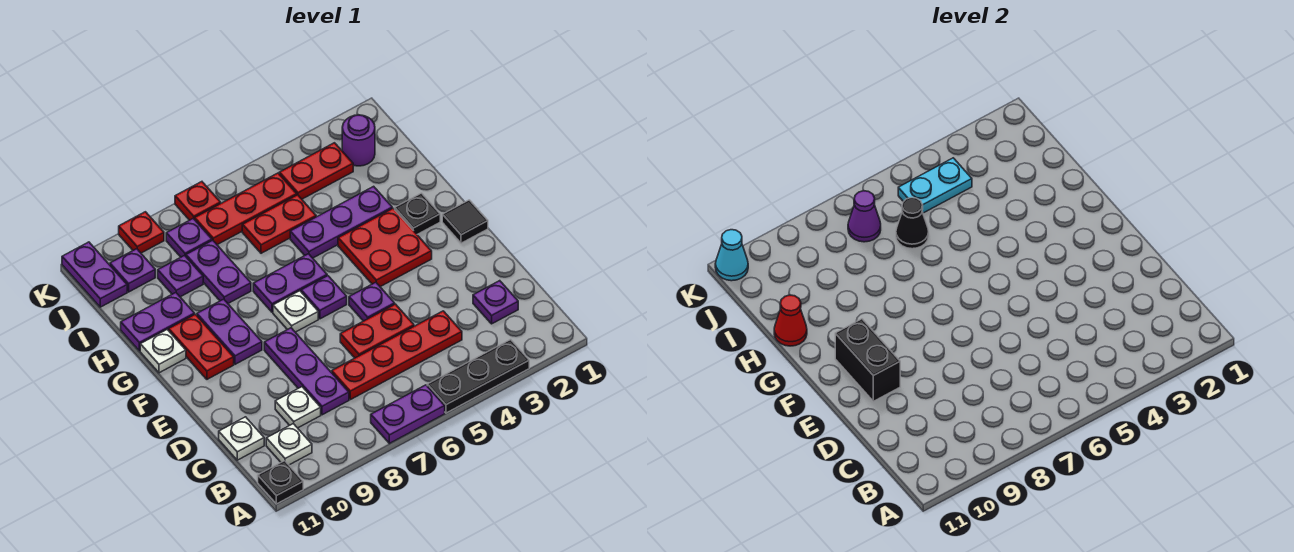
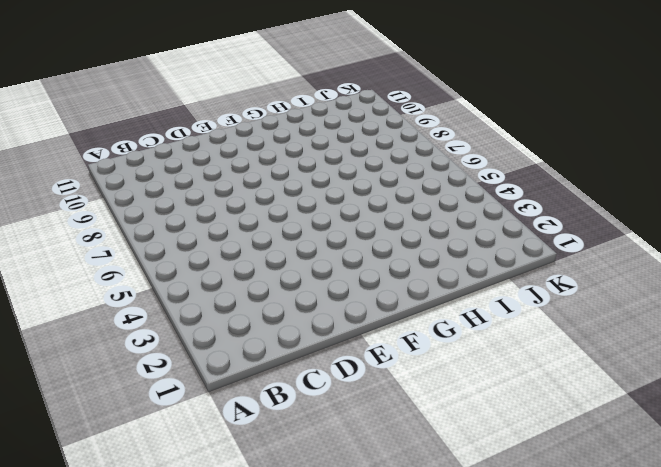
none -> black 1x3 plate [427,339,529,413]
none -> purple 1x2 plate [371,385,445,443]
none -> black 1x1 plate [258,461,303,504]
none -> white 1x1 plate [266,424,312,465]

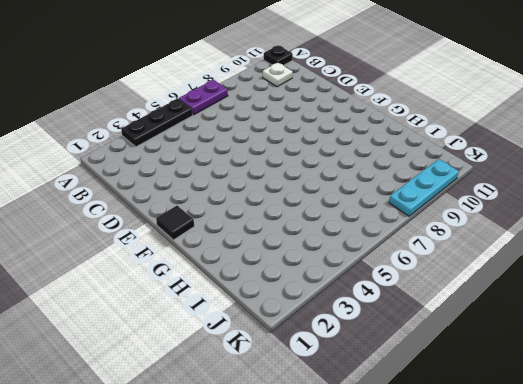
cyan 1x3 plate [389,159,459,216] -> red 1x1 plate [119,212,164,253]
none -> purple 1x1 plate [473,281,518,324]
none -> red 1x4 plate [332,311,462,400]
none -> purple 1x3 plate [264,328,349,415]
none -> white 1x1 plate [275,387,321,428]

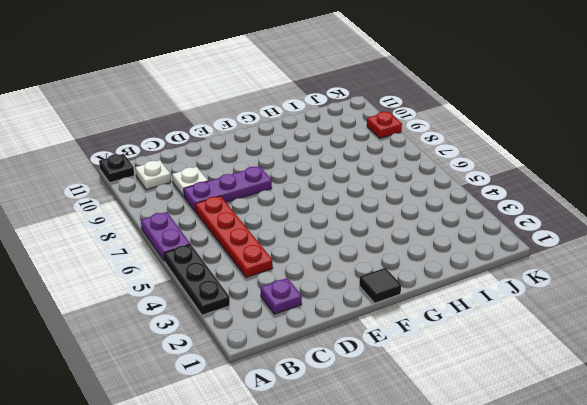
none -> white 1x1 plate [219,417,264,460]
none -> red 1x2 plate [340,304,414,358]
none -> purple 1x1 plate [349,282,395,321]
none -> red 2x2 plate [338,208,432,287]

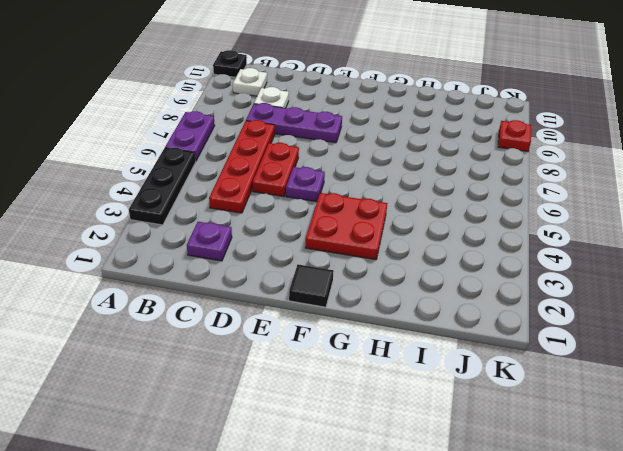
none -> white 1x1 plate [219,417,264,460]
none -> purple 1x1 plate [301,276,347,319]
none -> white 1x1 plate [273,291,318,332]
none -> purple 1x2 plate [197,299,262,364]

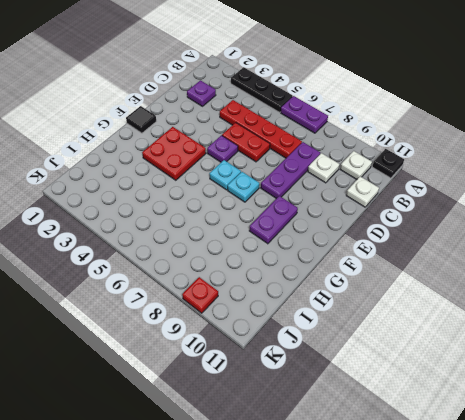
cyan 1x1 plate [209,160,241,190] -> purple 1x1 plate [301,276,347,319]
cyan 1x1 plate [228,172,259,202] -> white 1x1 plate [273,291,318,332]
none -> red 1x2 plate [169,314,234,379]
none -> black 1x1 plate [395,193,440,234]
none -> purple 1x2 plate [253,254,327,312]
none -> white 1x1 plate [140,330,186,373]

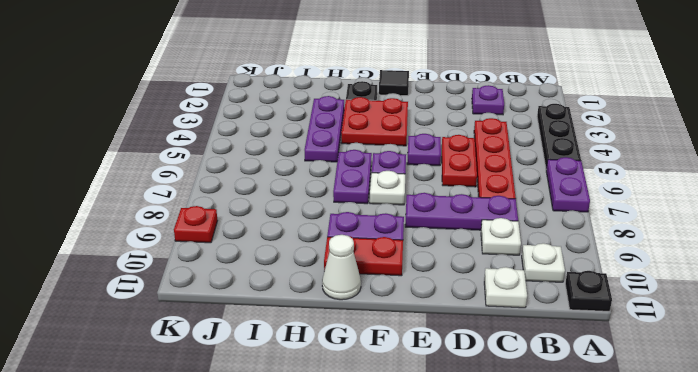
white 1x1 cone [322,235,361,300] -> white 1x1 plate [140,330,186,373]
none -> purple 1x2 plate [186,240,251,303]
none -> purple 1x2 plate [121,293,195,351]
none -> red 1x2 plate [242,195,316,253]
none -> purple 1x1 plate [158,256,203,297]

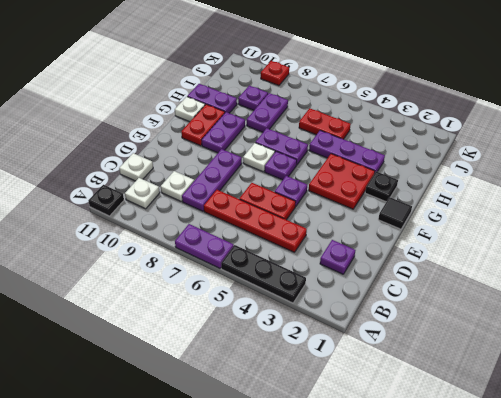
none -> purple 1x1 round brick [342,115,375,166]
none -> red 1x2 plate [279,143,353,199]
none -> red 1x3 plate [195,173,297,245]
none -> purple 1x1 plate [166,219,212,257]

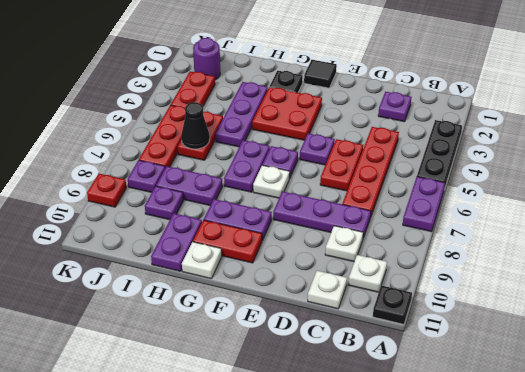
none -> purple 1x1 plate [110,249,155,292]
none -> purple 1x2 plate [62,242,127,307]
none -> red 1x1 plate [175,182,221,220]
none -> black 1x2 brick [835,319,900,401]

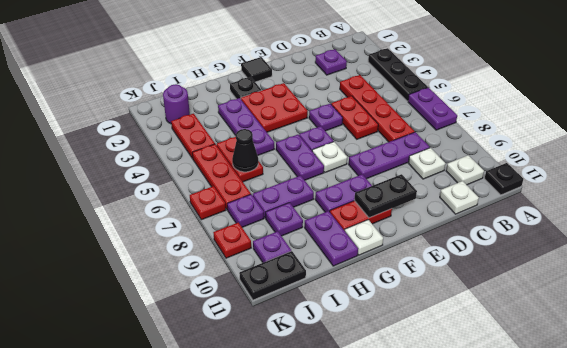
black 1x2 plate [354,174,417,218] -> black 1x2 brick [835,319,900,401]
black 1x2 plate [239,251,306,300] -> purple 1x2 plate [62,242,127,307]
none -> red 1x1 cone [774,295,807,346]
none -> cyan 1x2 plate [898,158,972,213]
none -> purple 1x1 cone [848,191,881,242]
none -> cyan 1x1 cone [715,230,748,281]

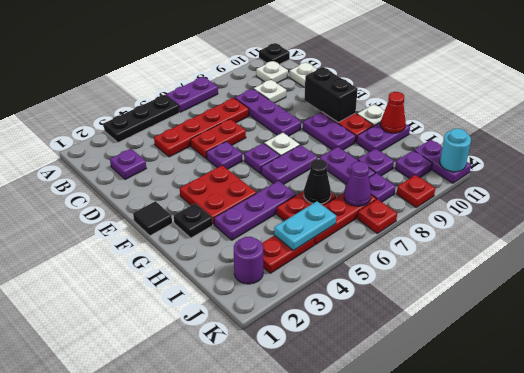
cyan 1x1 round brick [440,128,471,172] -> cyan 1x1 cone [715,230,748,281]

